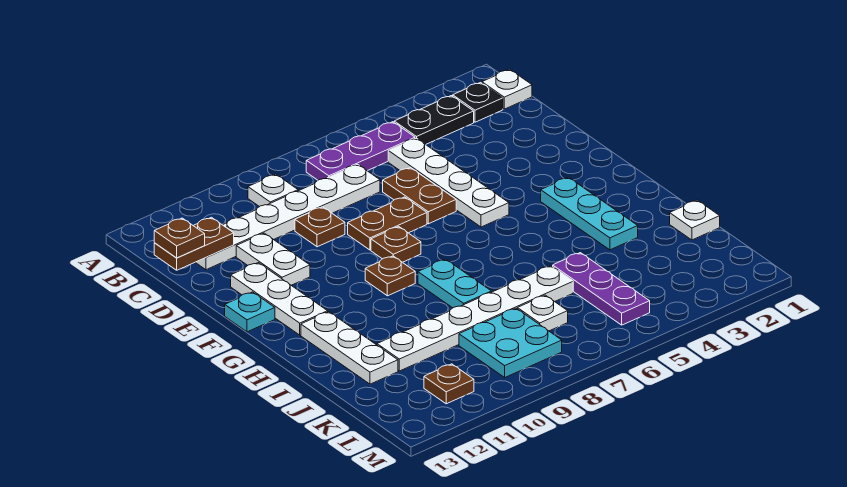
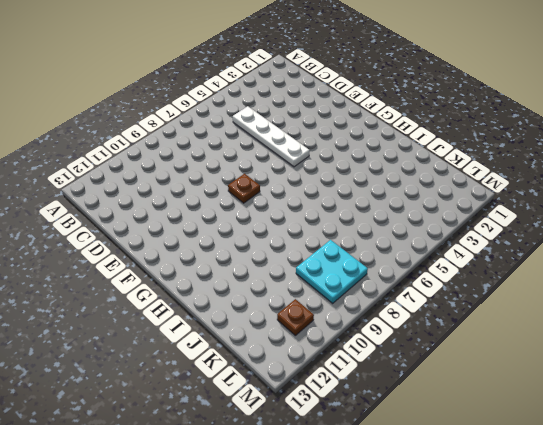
none -> white 1x1 plate [482,69,532,109]
none -> black 1x1 plate [453,83,503,122]
none -> black 1x2 plate [394,96,474,144]

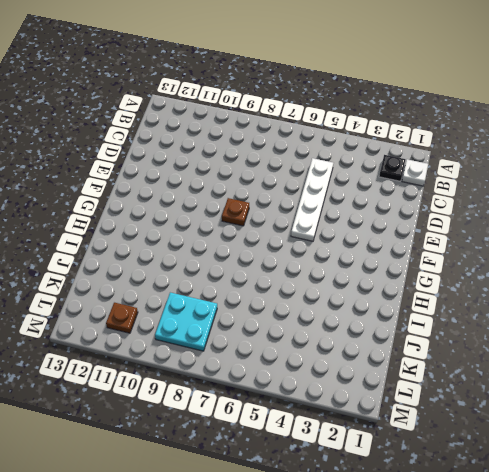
none -> black 1x2 plate [394,96,474,144]
none -> purple 1x3 plate [306,122,415,180]
none -> white 1x1 plate [248,174,298,207]

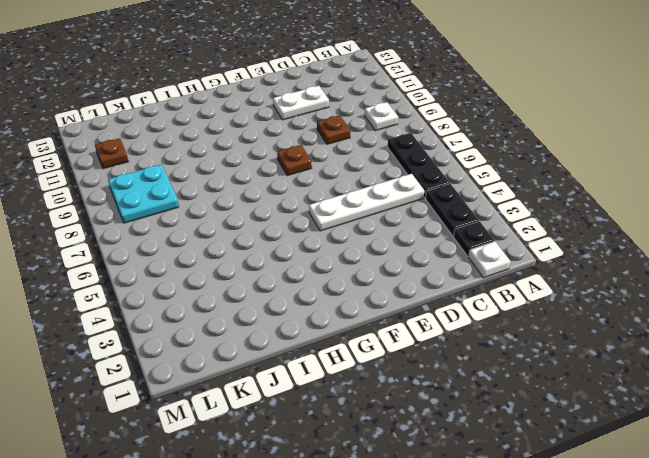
black 1x3 plate [388,133,450,198] -> purple 1x3 plate [306,122,415,180]
none -> white 1x6 plate [195,164,380,270]
none -> brown 1x2 plate [383,168,456,224]
none -> brown 1x2 plate [348,197,427,250]

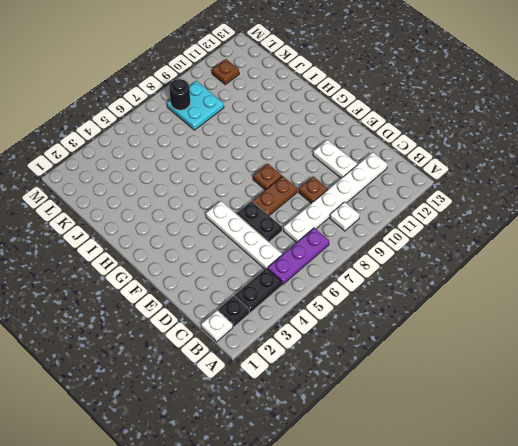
black 1x2 plate [237,201,282,242] -> brown 1x2 plate [383,168,456,224]
black 1x1 round brick [169,79,190,110] -> none
none -> white 1x3 plate [231,263,328,335]
none -> cyan 1x1 plate [225,292,275,332]
none -> cyan 1x3 plate [541,177,638,250]

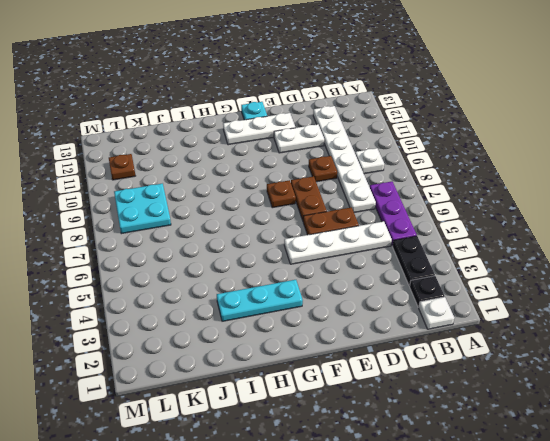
none -> brown 1x1 plate [365,256,415,296]
none -> cyan 1x2 plate [418,259,491,308]
none -> white 1x3 plate [301,312,398,384]

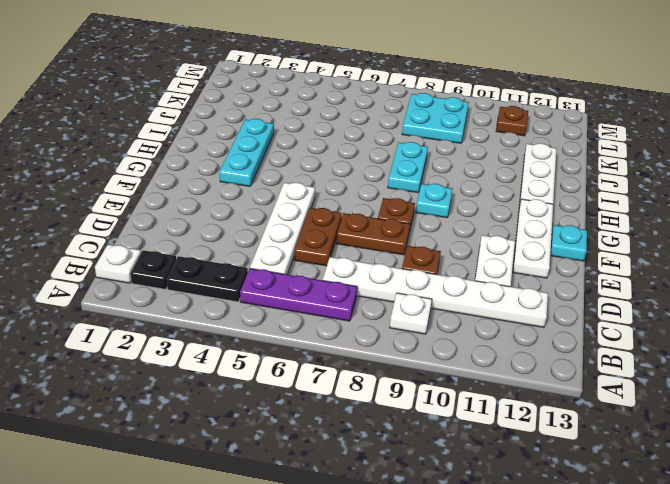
cyan 1x1 plate [416,184,452,218] -> brown 1x1 plate [365,256,415,296]
none -> white 1x1 plate [670,200,720,240]
none -> purple 1x3 plate [553,253,650,325]
none -> white 1x6 plate [377,266,573,371]

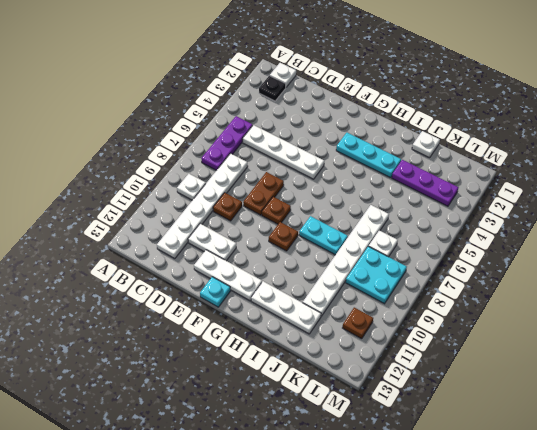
purple 1x3 plate [392,160,459,206] -> purple 1x3 plate moved to [553,253,650,325]
none -> black 1x2 plate [394,96,474,144]
none -> brown 1x2 plate [383,168,456,224]
none -> brown 1x2 plate [154,217,234,270]

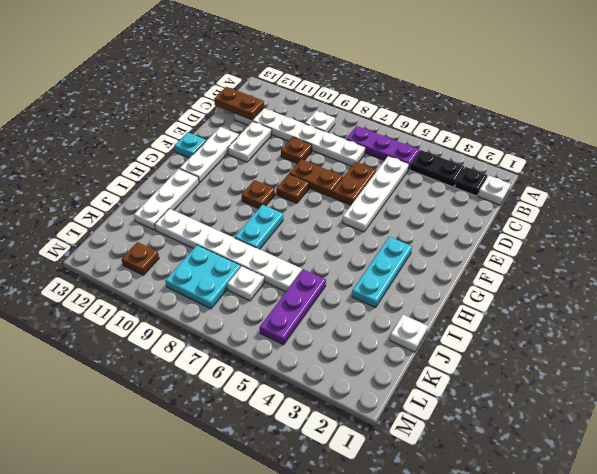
none -> brown 1x1 plate [154,218,205,258]

